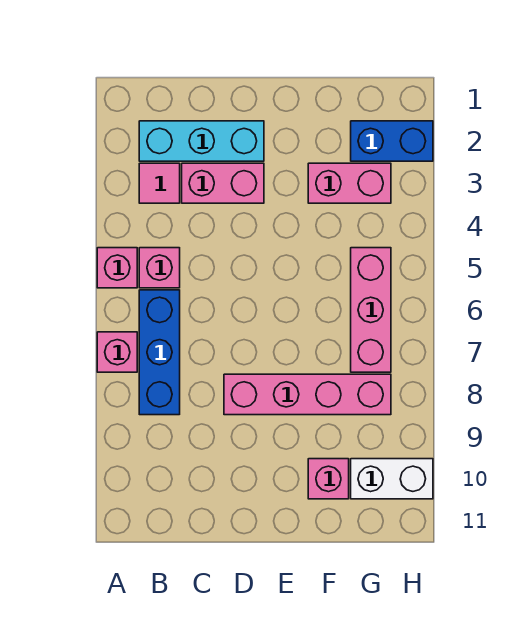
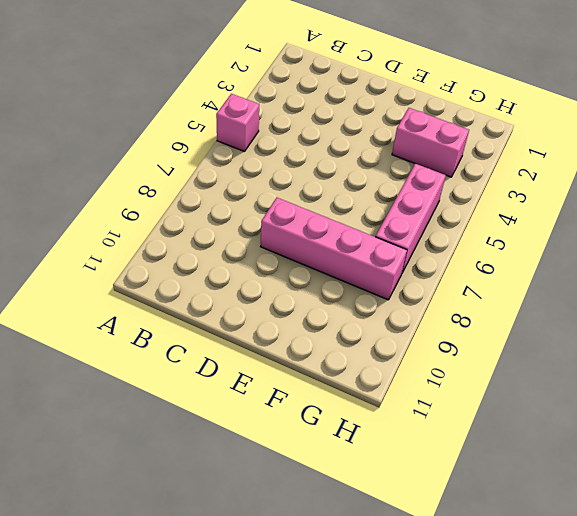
none -> pink 1x1 brick [97,332,137,372]
none -> cyan 1x3 brick [139,121,264,161]
none -> pink 1x1 tile [139,163,180,203]

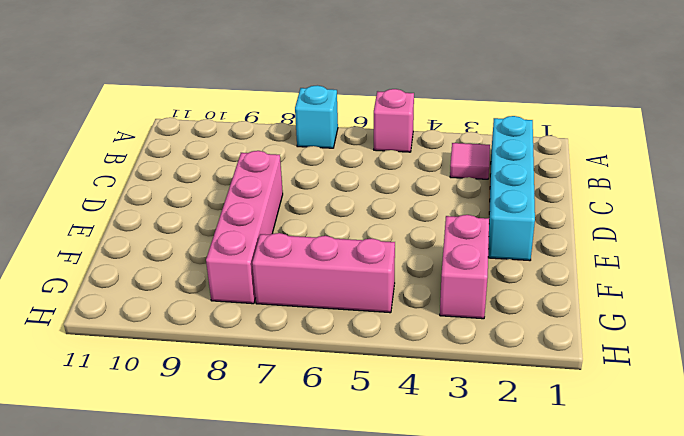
cyan 1x1 brick [295,85,338,148] -> pink 1x1 brick [97,332,137,372]
cyan 1x4 brick [488,116,535,261] -> cyan 1x3 brick [139,121,264,161]
none -> pink 1x1 brick [139,248,180,288]
none -> blue 1x3 brick [139,290,180,415]
none -> pink 1x2 brick [182,163,264,203]

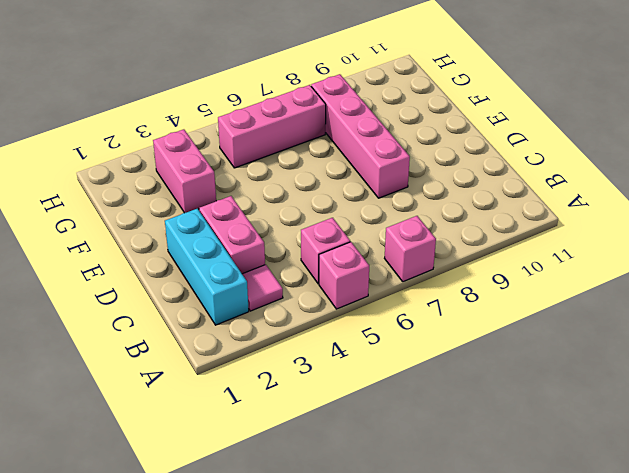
none -> blue 1x3 brick [139,290,180,415]
none -> pink 1x1 brick [308,459,349,499]
none -> blue 1x2 brick [351,121,433,161]

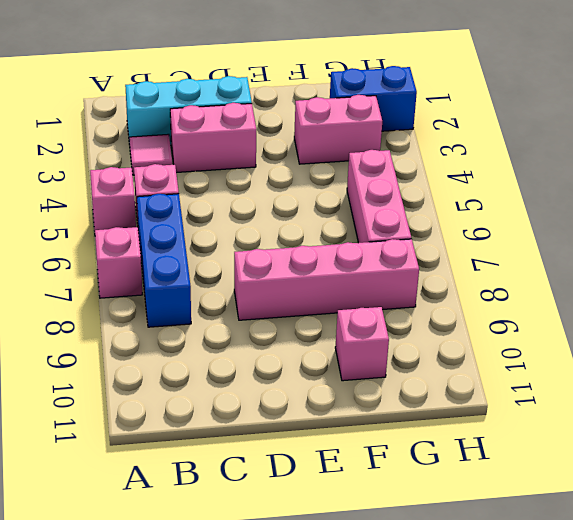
none -> white 1x2 brick [351,459,433,499]

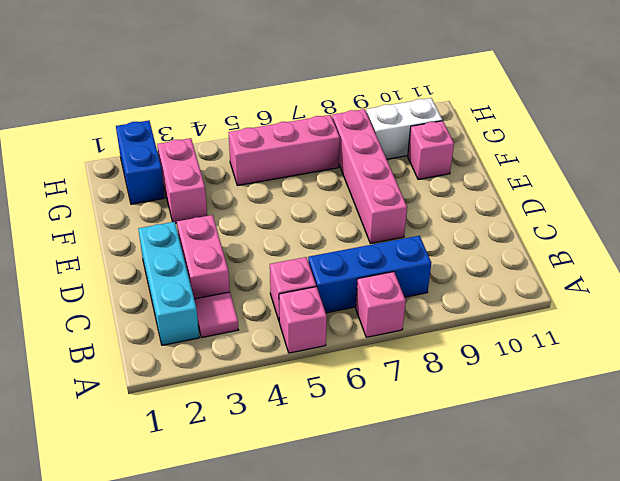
white 1x2 brick [366,98,442,159] -> white 1x2 brick turned to [351,459,433,499]

